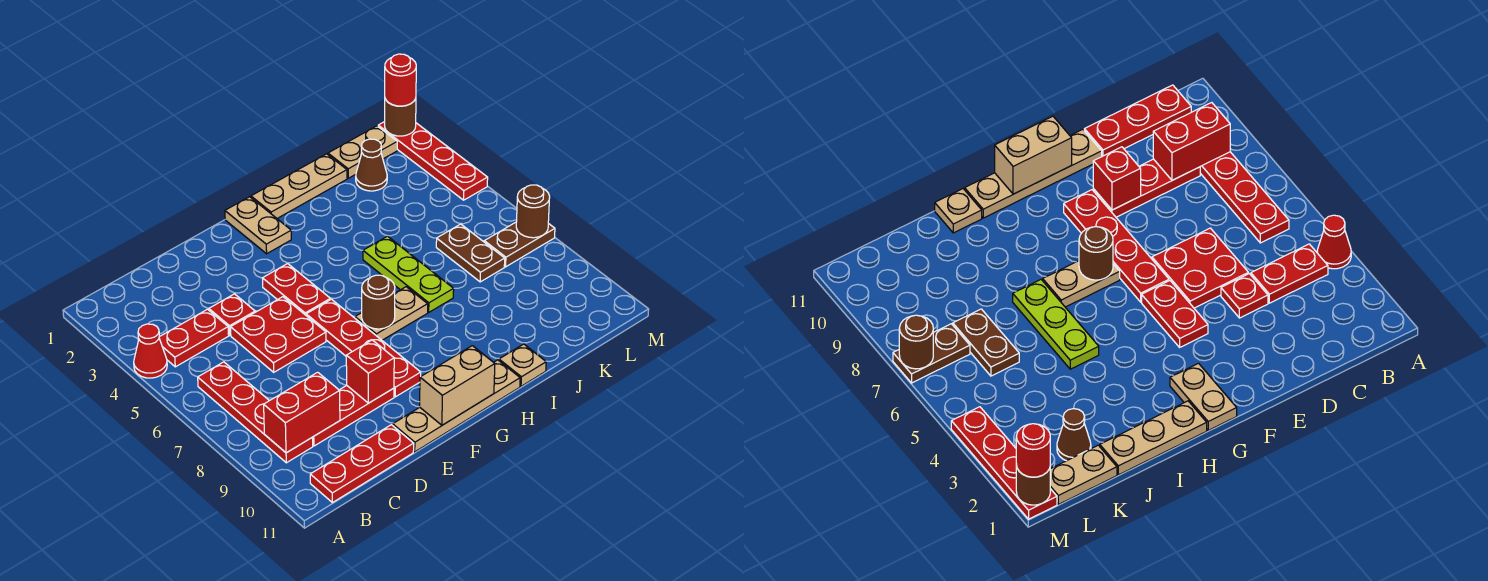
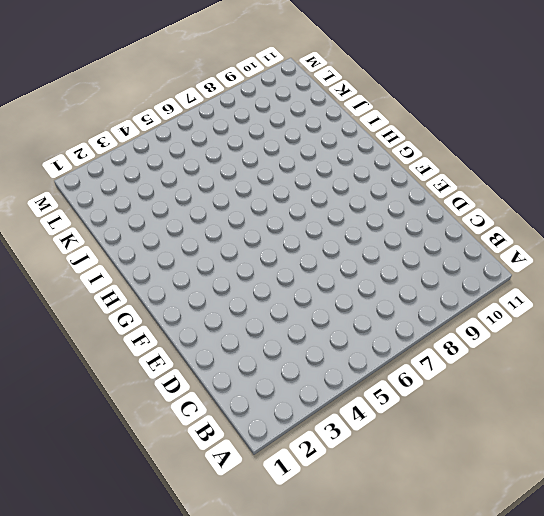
none -> red 1x1 cone [134,324,167,378]
none -> red 1x2 plate [159,309,229,367]
none -> red 1x4 plate [198,362,313,463]

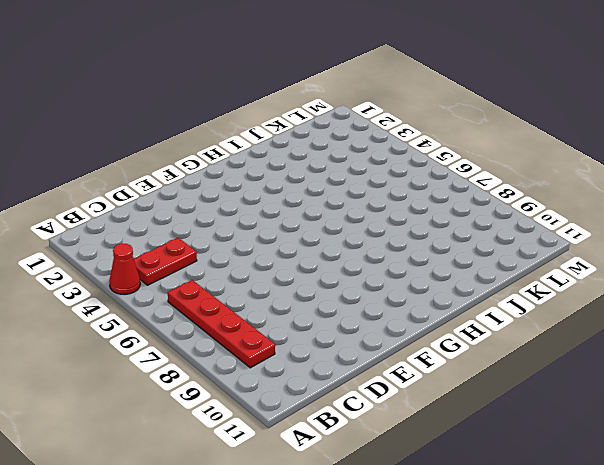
none -> red 1x3 plate [310,425,414,503]
none -> red 1x3 plate [312,386,394,446]
none -> red 1x1 plate [209,294,255,335]

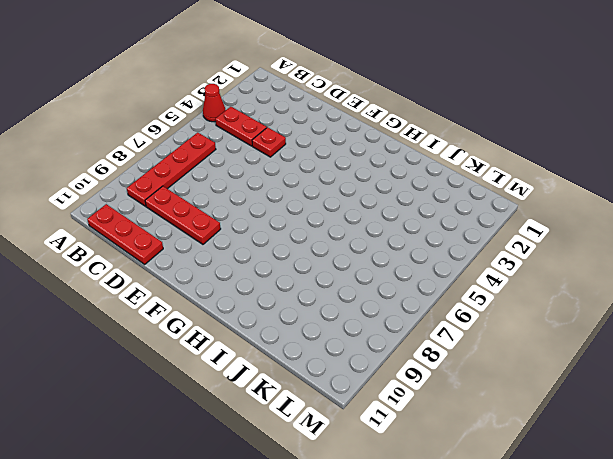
none -> red 2x2 plate [231,297,326,372]
none -> tan 1x4 plate [393,360,520,452]
none -> red 1x2 plate [262,264,330,315]

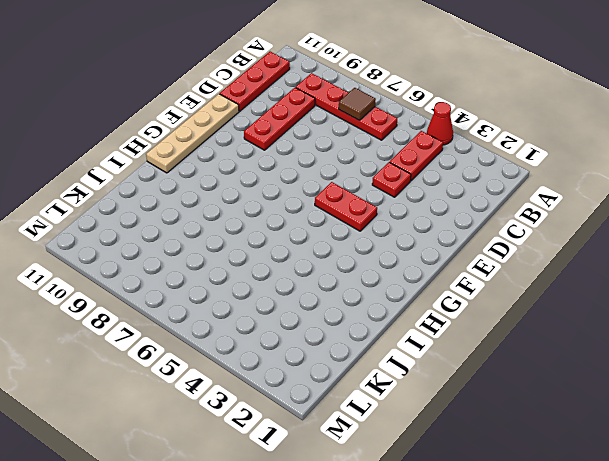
brown 1x1 tile [339,88,376,120] -> none
none -> red 2x2 plate [231,297,326,372]
none -> red 1x4 plate [306,299,421,397]
none -> tan 1x2 plate [225,197,291,254]

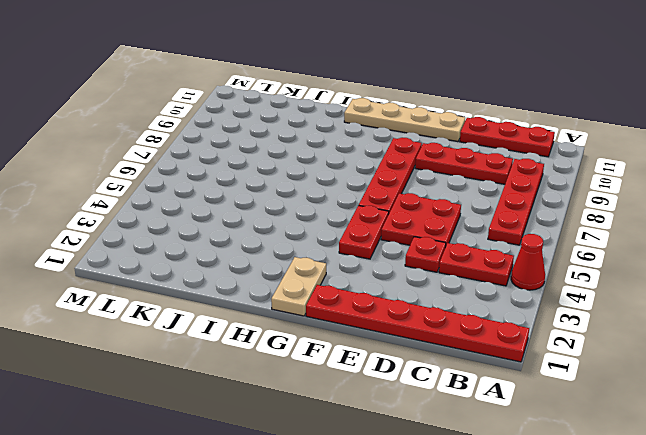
red 1x6 plate [306,285,529,362] -> none
none -> tan 1x2 plate [355,287,428,340]
none -> tan 1x3 plate [251,154,347,218]
none -> lime 1x3 plate [363,236,454,312]

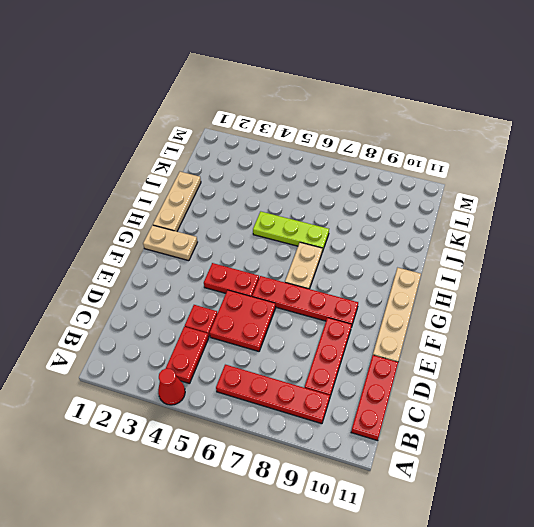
none -> tan 1x1 plate [499,344,546,386]
none -> tan 1x2 plate [328,126,397,178]
none -> brown 1x1 cone [356,139,387,191]

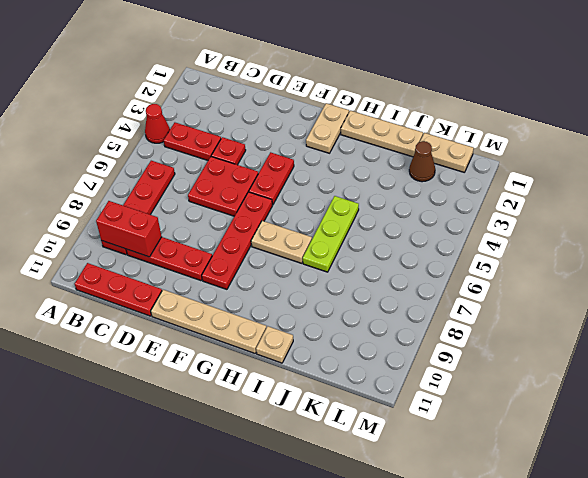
none -> brown 1x2 plate [436,224,505,282]
none -> brown 1x2 plate [484,222,555,267]
none -> red 1x4 plate [378,122,488,200]

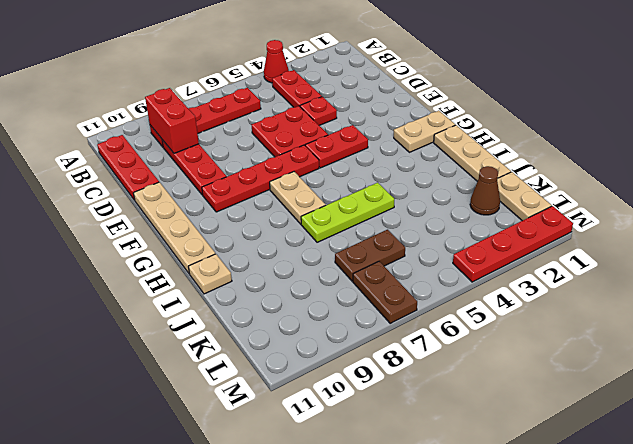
none -> red 1x1 brick [346,340,394,403]
none -> tan 1x2 brick [420,346,495,425]
none -> brown 1x1 round brick [362,275,395,329]

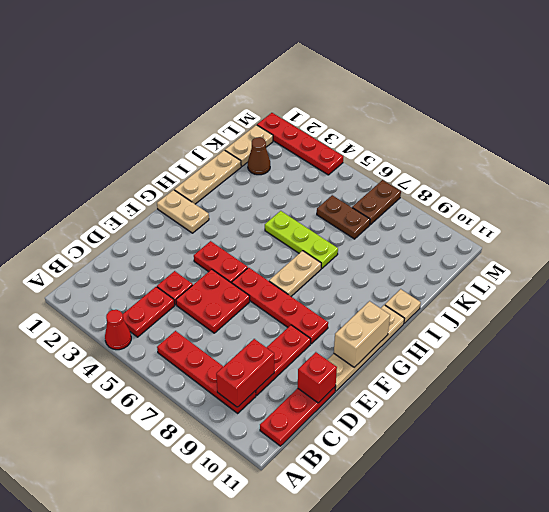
red 1x1 brick [298,352,337,403] -> red 1x1 brick moved to [346,340,394,403]
none -> brown 1x1 round brick [362,275,395,329]
none -> brown 1x1 round brick [385,99,416,136]
none -> brown 1x1 round brick [516,185,550,238]

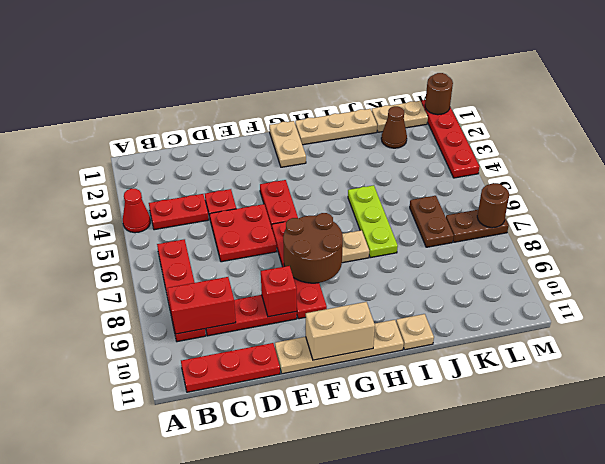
brown 2x2 round brick [283,213,343,283] -> brown 1x1 round brick [362,275,395,329]
none -> red 1x1 round brick [385,54,416,106]

